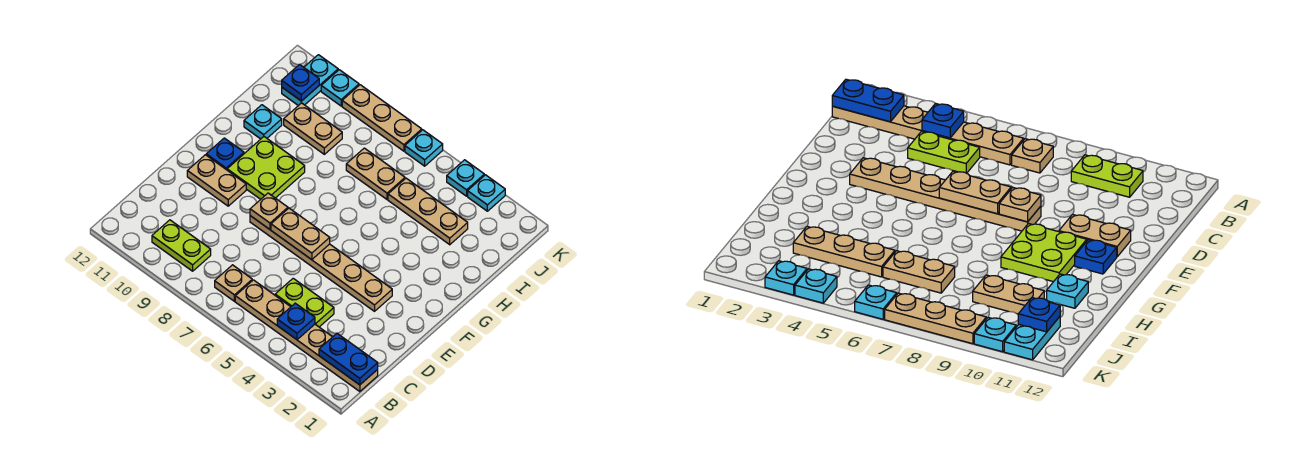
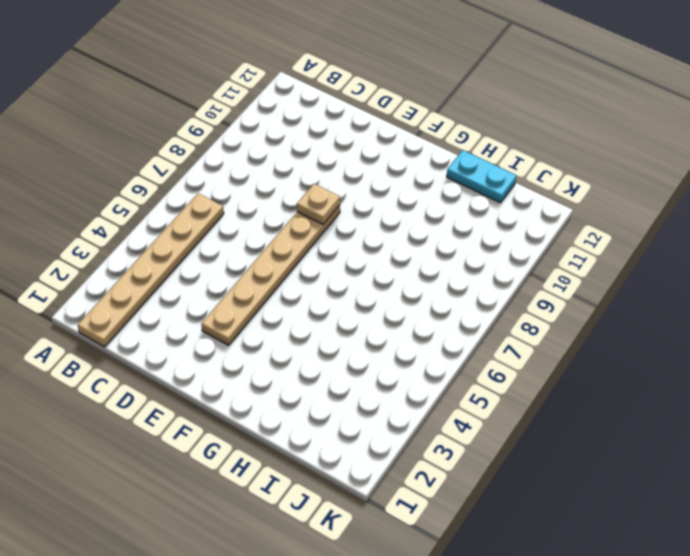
cyan 1x2 plate [447,150,516,203] -> cyan 1x2 plate moved to [282,55,338,106]
none -> tan 1x1 plate [215,265,252,301]
none -> lime 1x2 plate [152,220,211,271]
none -> lime 1x2 plate [275,278,334,327]

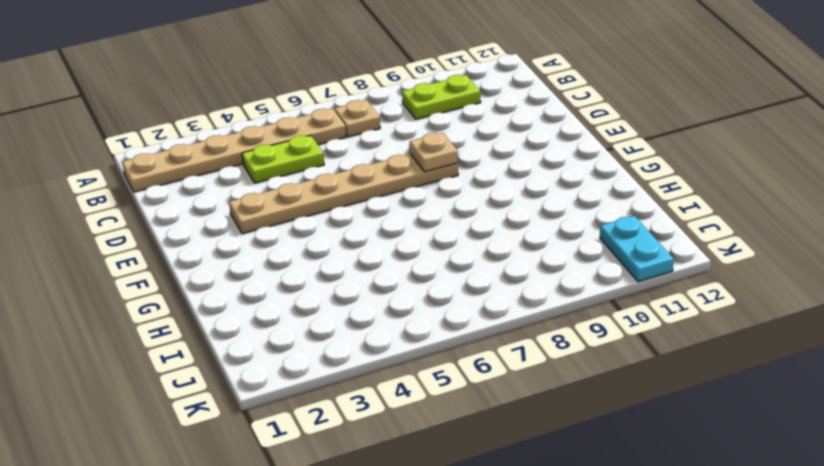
none -> tan 1x2 plate [187,155,246,206]
none -> lime 2x2 plate [227,137,305,199]
none -> blue 1x1 plate [206,138,244,170]

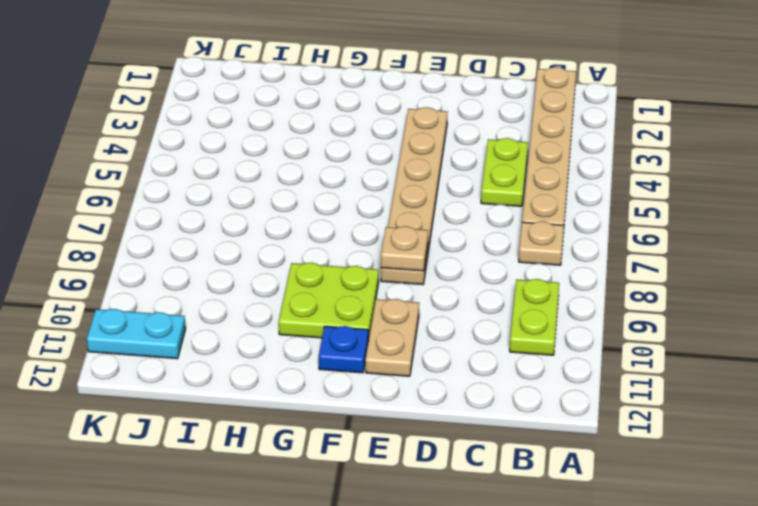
none -> cyan 1x1 plate [244,105,282,139]
none -> tan 1x3 plate [388,178,468,245]
none -> tan 1x2 plate [346,148,405,199]

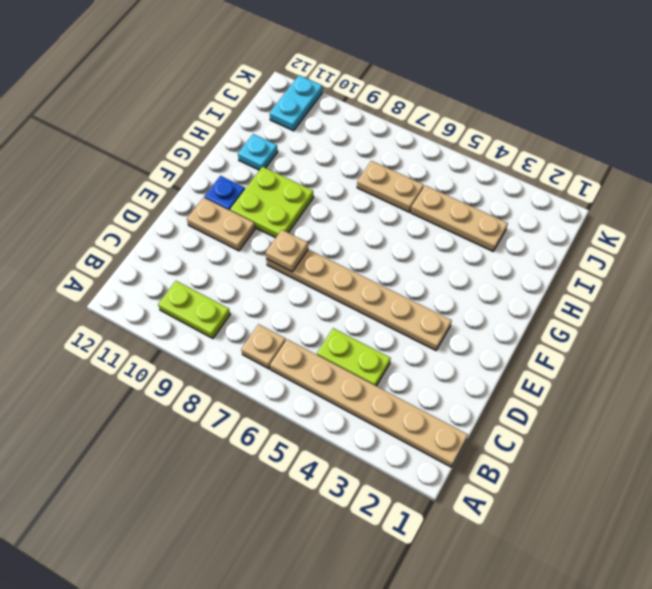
none -> tan 1x2 plate [284,103,342,154]
none -> cyan 1x1 plate [468,175,505,211]
none -> cyan 1x1 plate [447,160,484,196]

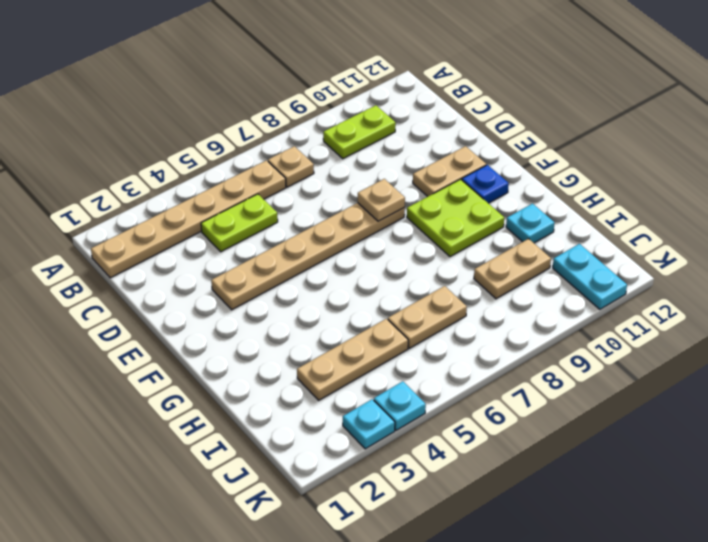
none -> cyan 1x1 plate [405,130,443,166]
none -> tan 1x3 plate [342,85,422,151]
none -> cyan 1x1 plate [321,70,359,106]

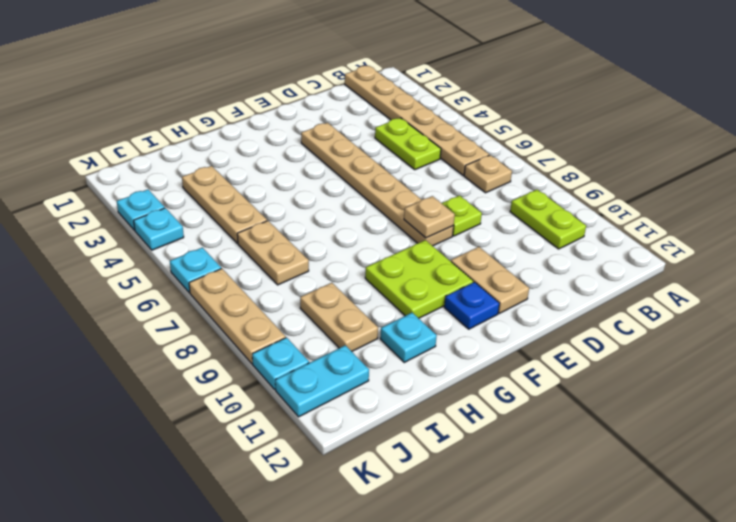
lime 1x1 plate [442,195,482,236] -> none
none -> blue 1x2 plate [319,334,378,385]
none -> blue 1x1 plate [277,303,315,340]
none -> tan 1x2 plate [271,208,330,260]

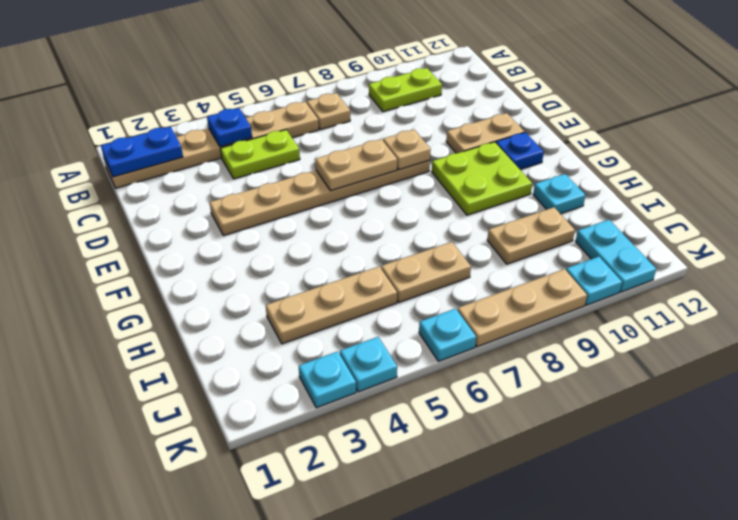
none -> blue 1x1 plate [282,64,319,101]

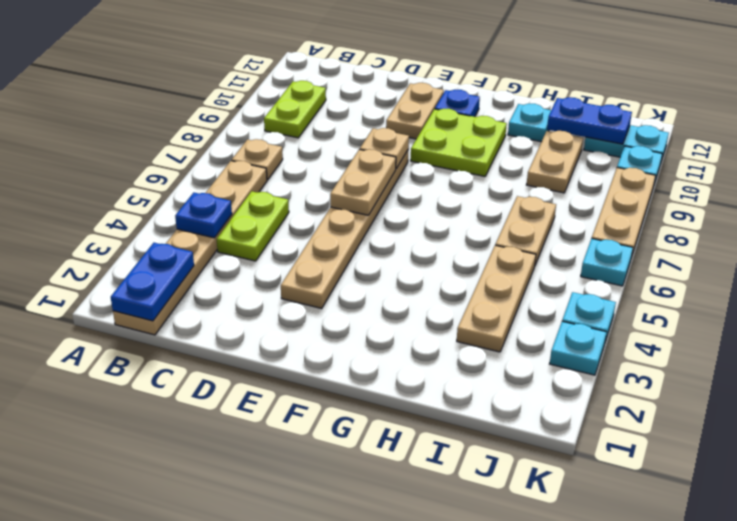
blue 1x2 plate [547,97,632,144] -> blue 1x1 plate [282,64,319,101]

